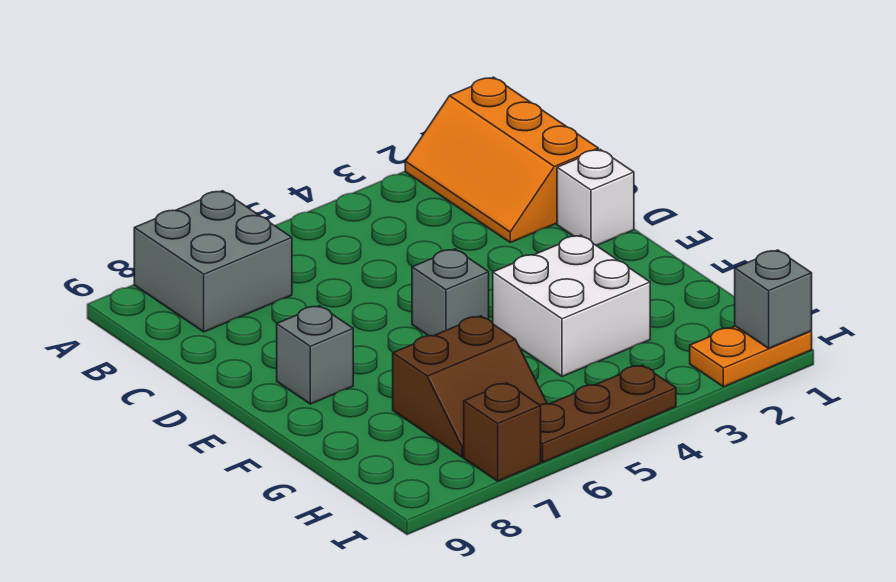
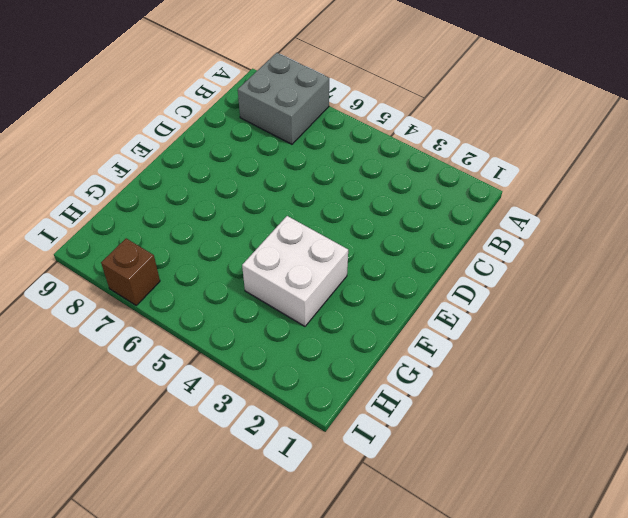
none -> orange 2x3 slope [405,77,598,243]
none -> white 1x1 brick [557,150,634,246]

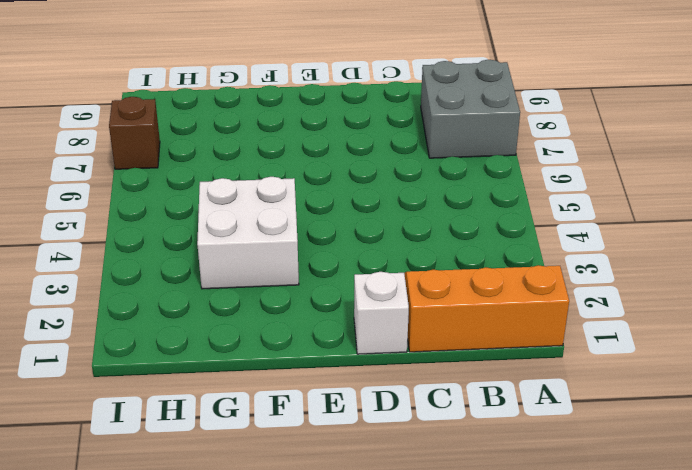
none -> grey 1x1 brick [412,249,489,336]
none -> grey 1x1 brick [277,306,353,404]

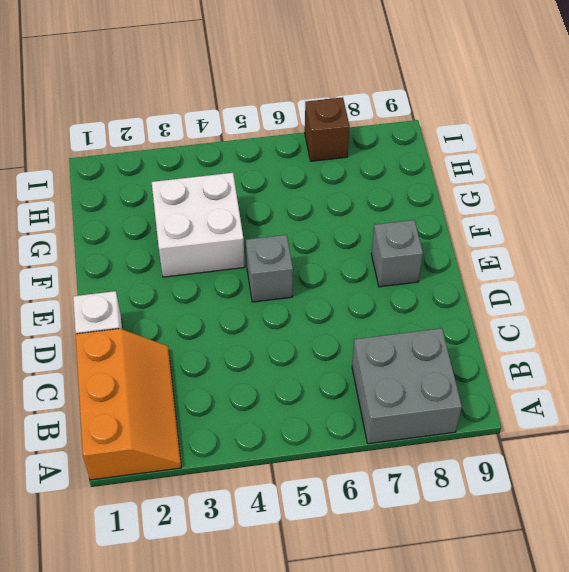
none -> brown 2x2 slope [393,316,547,457]
none -> orange 1x2 plate [690,326,812,387]

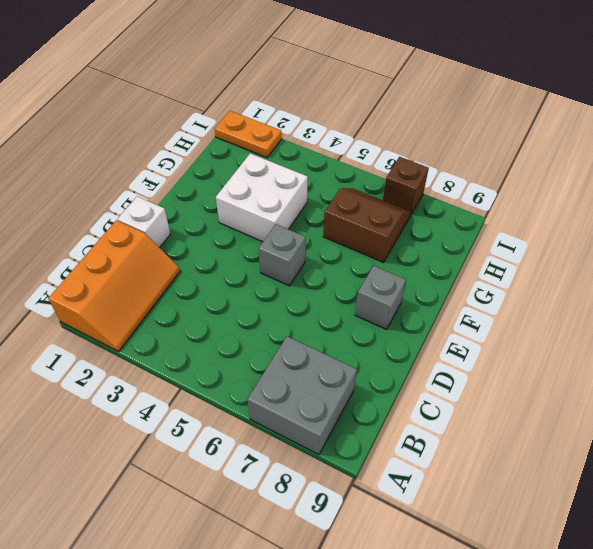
none -> brown 1x3 plate [540,365,676,462]
none -> grey 1x1 brick [735,250,812,348]

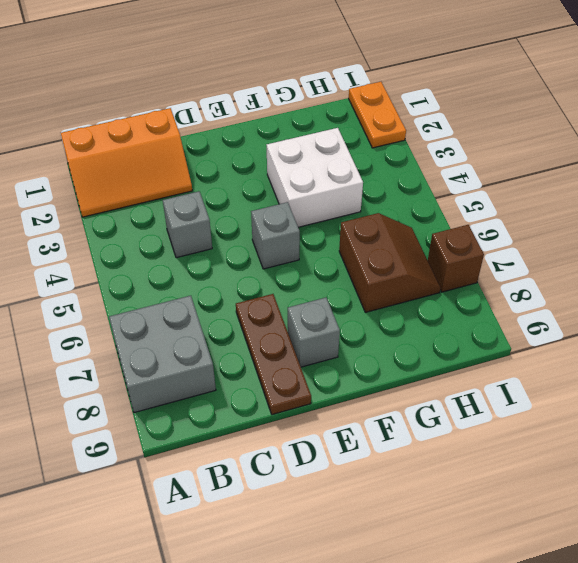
grey 1x1 brick [163,191,212,258] -> grey 1x1 brick moved to [735,250,812,348]
brown 1x3 plate [236,294,311,415] -> brown 1x3 plate moved to [540,365,676,462]
none -> white 1x1 brick [557,150,634,246]

